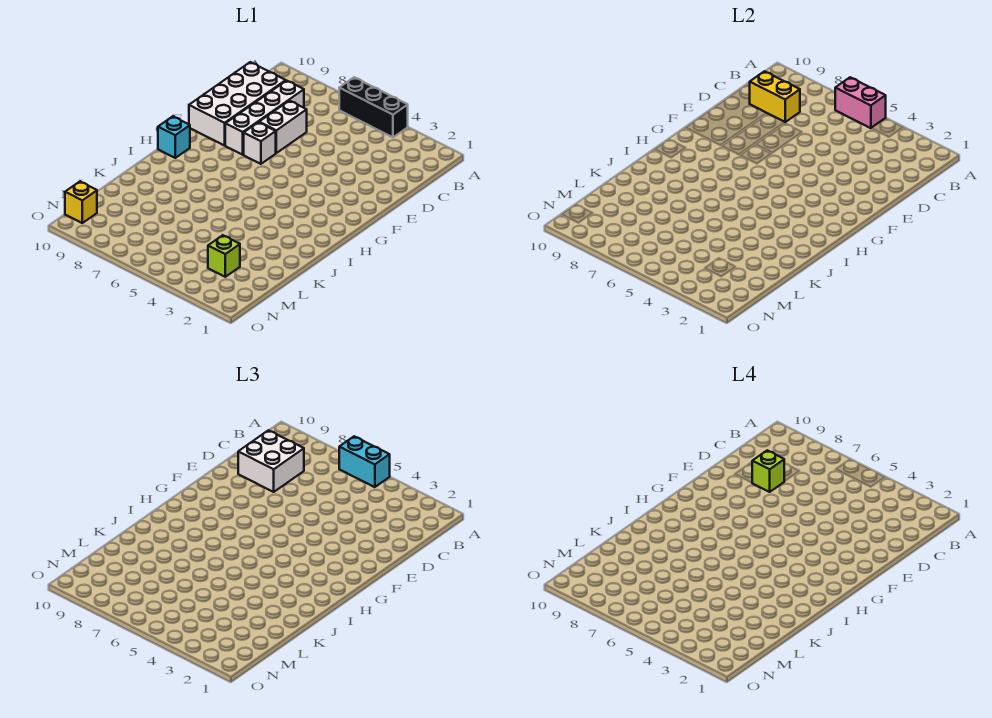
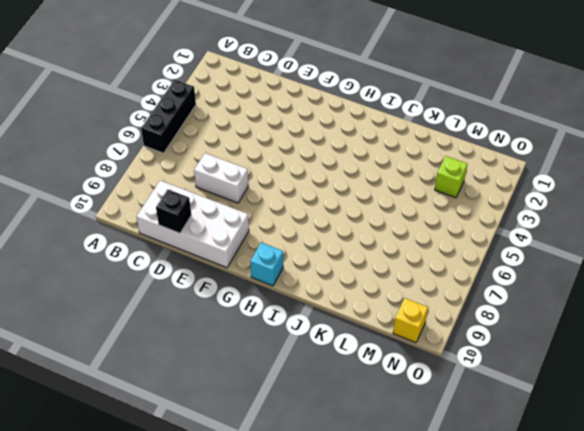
black 1x1 brick [156,190,191,233] -> none
none -> white 1x4 brick [225,81,304,155]
none -> white 1x1 brick [244,122,276,164]
none -> pink 1x2 brick [835,77,886,128]

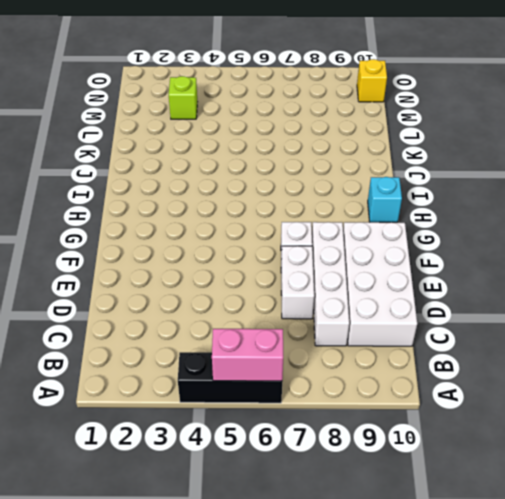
none -> yellow 1x2 brick [750,71,800,122]
none -> cyan 1x2 brick [339,436,390,487]
none -> white 2x2 brick [238,430,304,492]

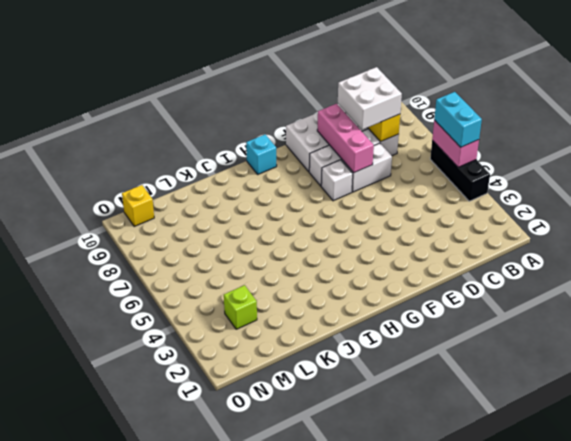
pink 1x3 brick [317,104,374,173] -> none
none -> lime 1x1 brick [752,450,785,492]

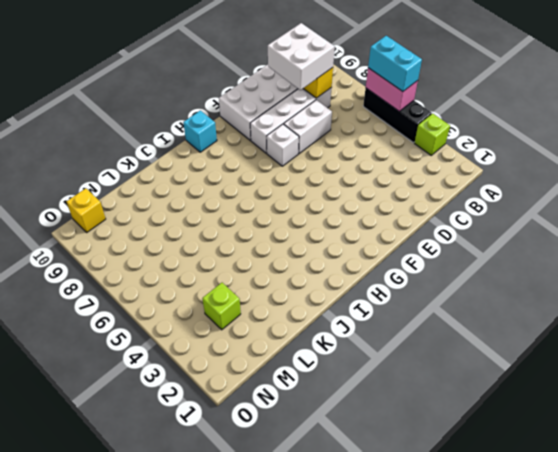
lime 1x1 brick [414,114,450,155] -> lime 1x1 brick moved to [752,450,785,492]

